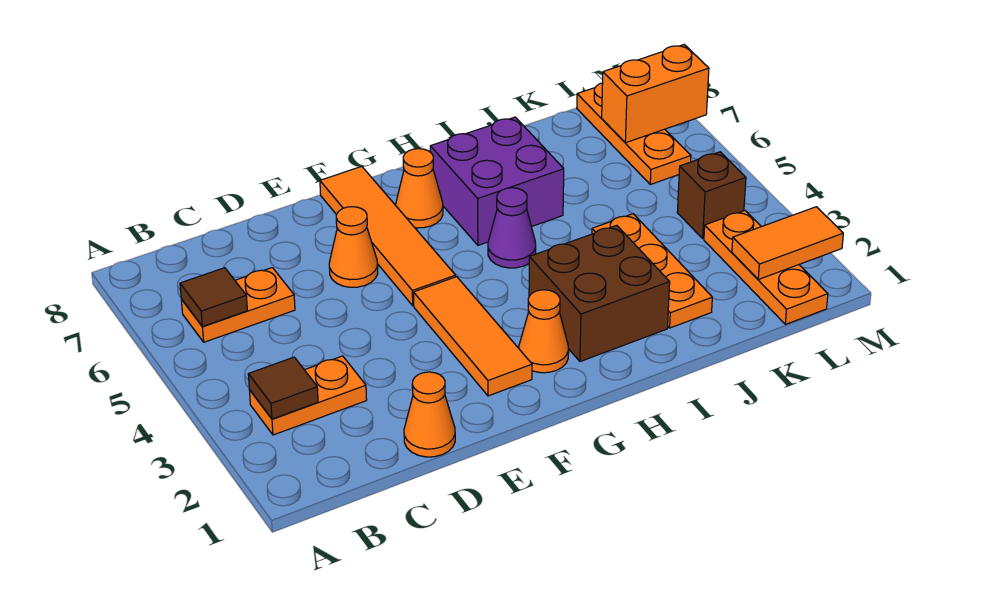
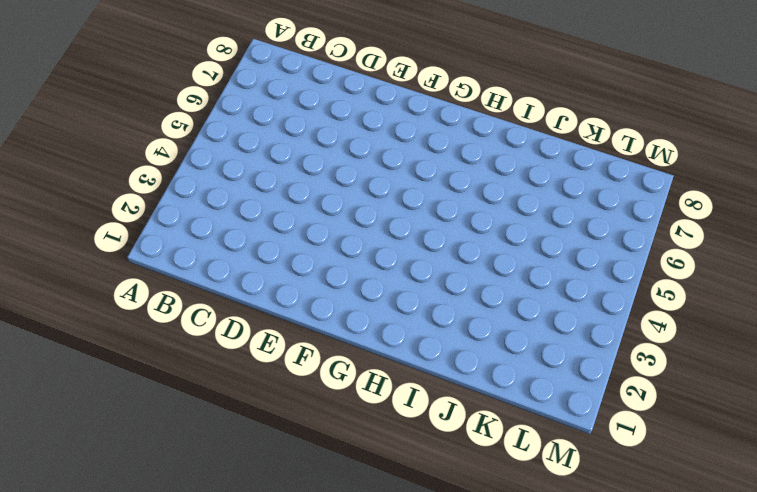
none -> orange 1x2 plate [250,356,367,435]
none -> orange 1x2 plate [181,268,295,342]
none -> orange 1x1 cone [404,372,455,457]

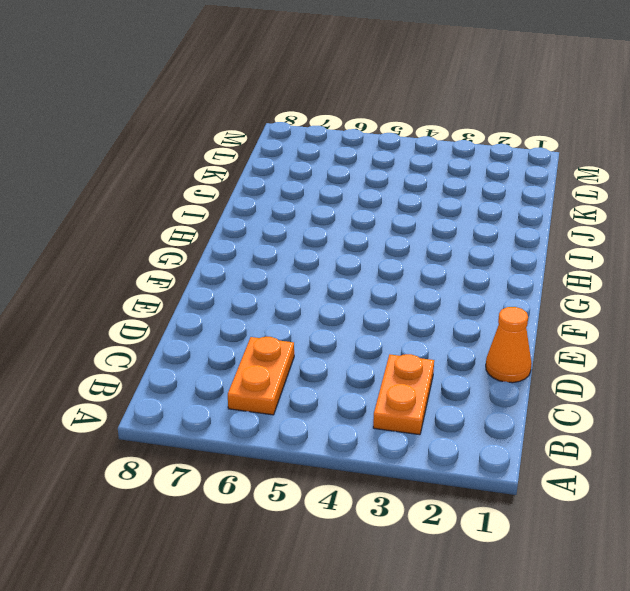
none -> orange 1x1 cone [329,207,378,287]
none -> orange 1x3 tile [414,277,532,396]
none -> orange 1x4 tile [320,166,456,306]

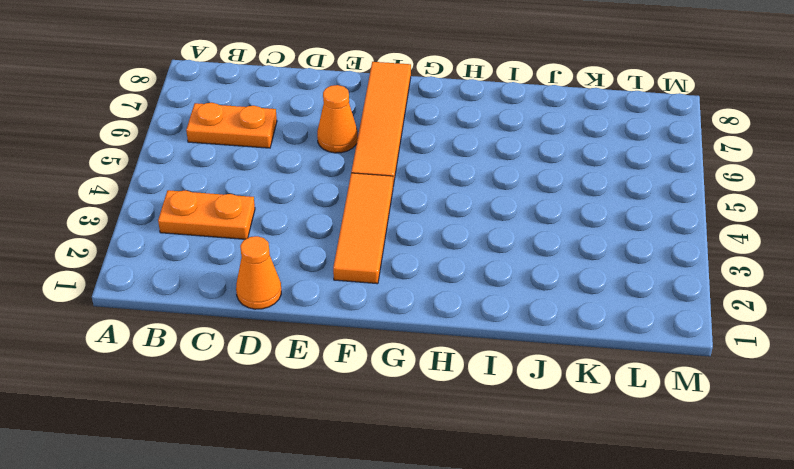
none -> orange 1x1 cone [519,290,569,373]
none -> orange 1x1 cone [396,149,443,228]
none -> brown 2x2 brick [529,225,670,361]

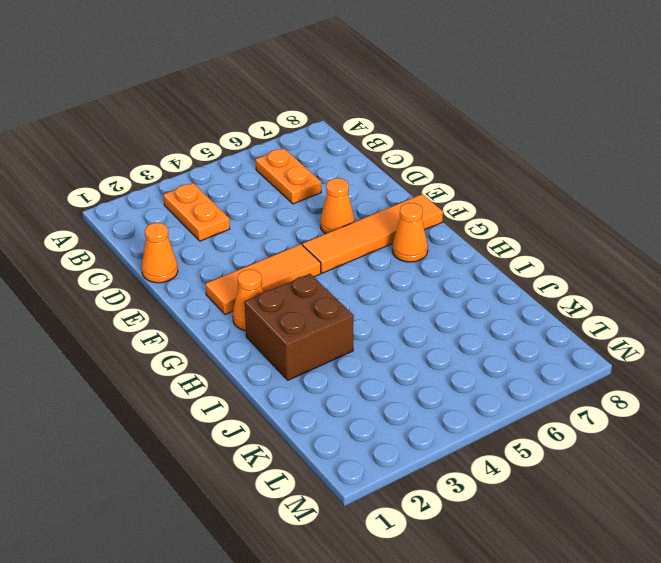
none -> purple 1x1 cone [488,188,536,268]
none -> purple 2x2 brick [430,117,564,245]
none -> orange 1x3 plate [592,214,712,328]

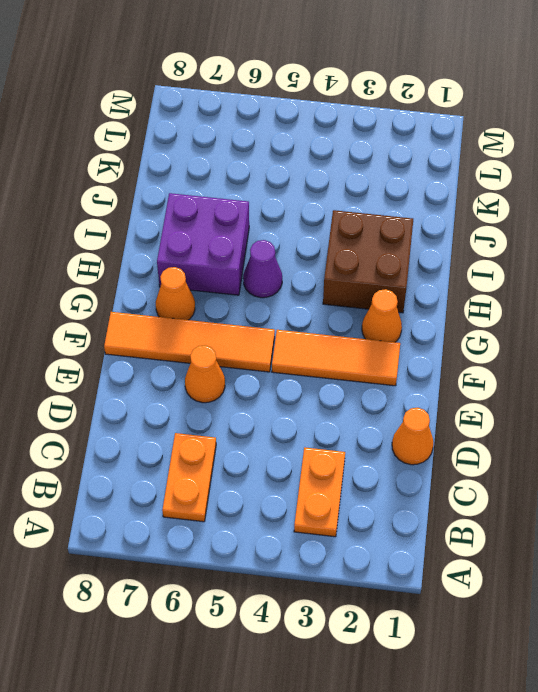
none -> orange 1x3 plate [592,214,712,328]
none -> orange 1x3 plate [704,211,828,324]
none -> brown 1x1 brick [677,152,746,239]

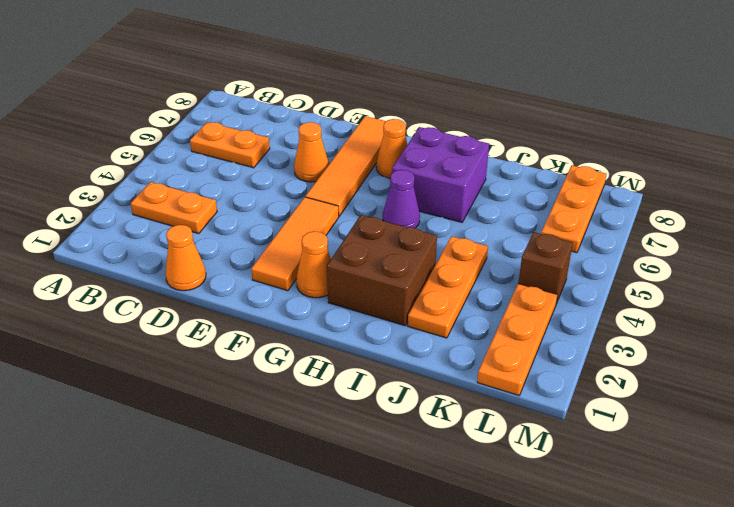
none -> brown 1x1 tile [248,357,318,419]
none -> brown 1x1 tile [180,268,247,326]
none -> orange 1x2 tile [732,207,843,279]

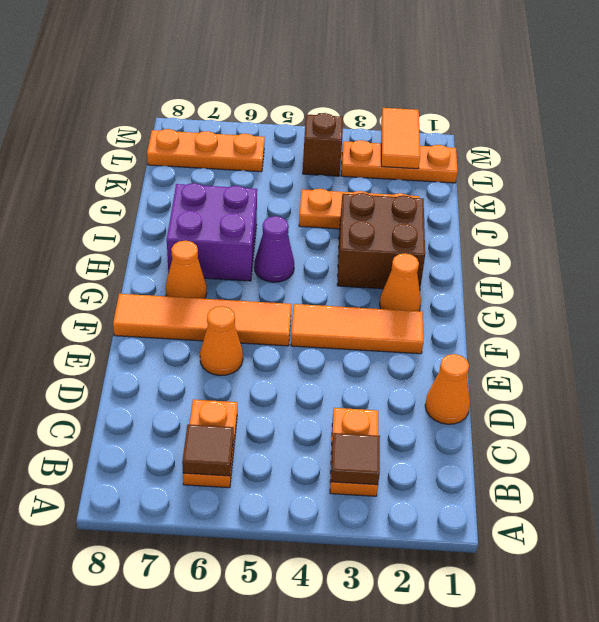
none -> orange 1x2 brick [602,45,709,143]

